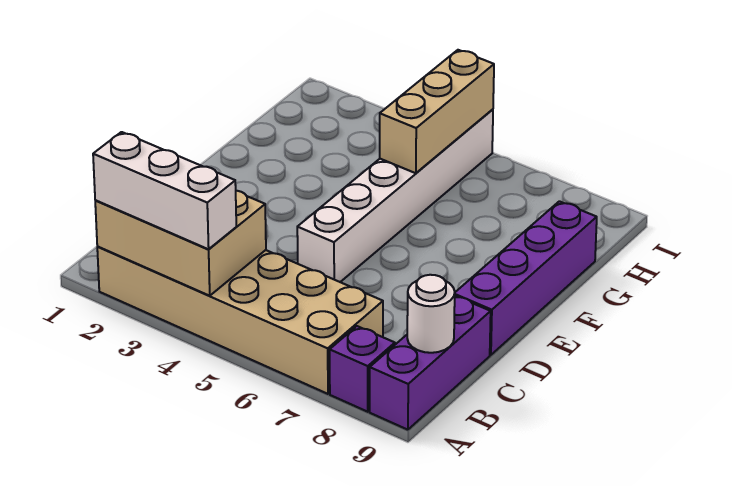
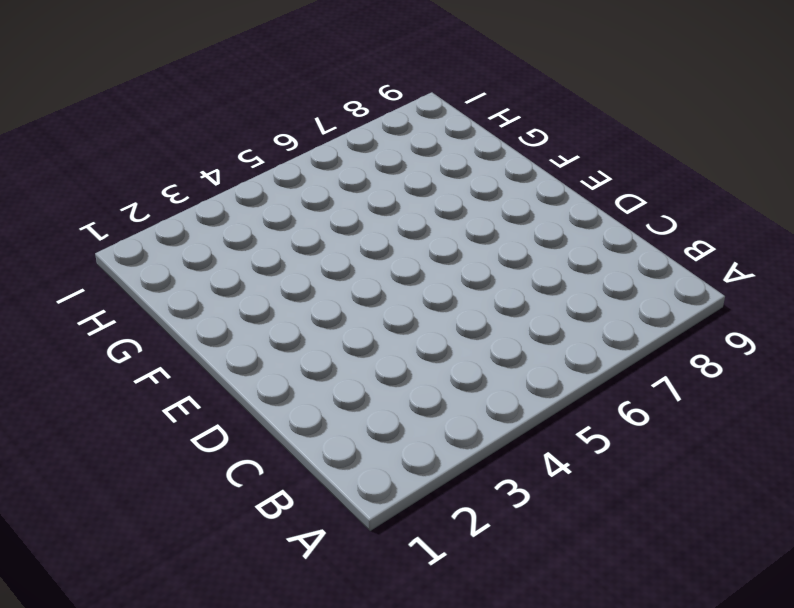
none -> tan 2x6 brick [97,247,383,394]
none -> purple 1x1 brick [330,326,395,412]

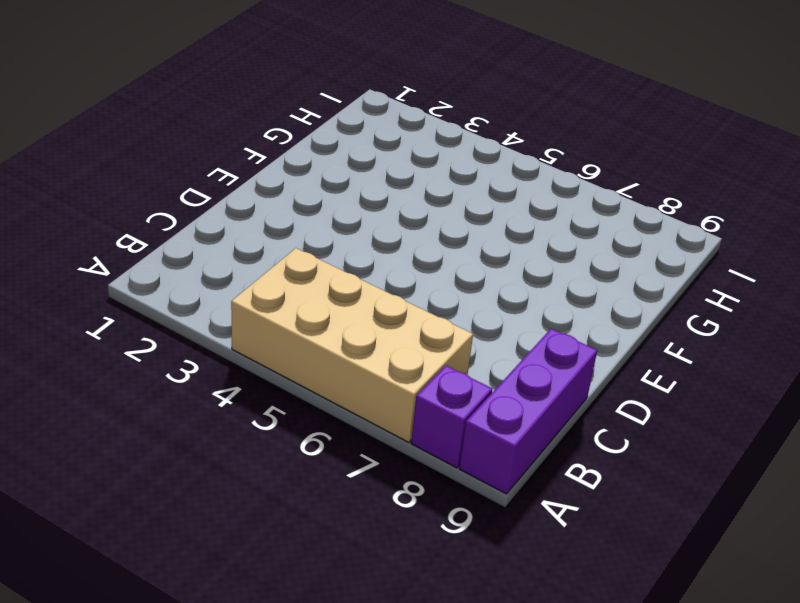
tan 2x4 brick [231,248,473,442] -> tan 2x6 brick [97,247,383,394]
none -> white 1x6 brick [297,109,493,282]
none -> purple 1x4 brick [455,201,597,355]

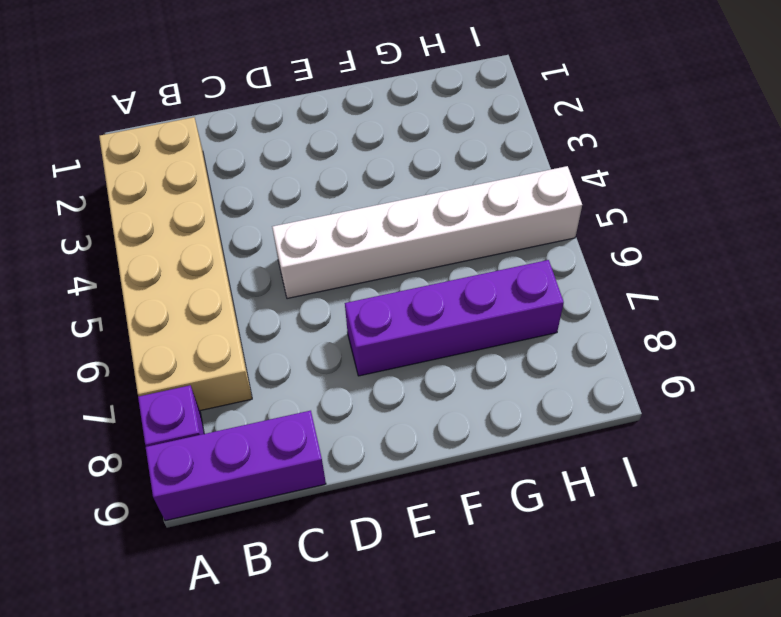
purple 1x4 brick [345,260,564,376] -> purple 1x4 brick moved to [455,201,597,355]
none -> tan 2x3 brick [95,191,266,296]
none -> white 1x1 round brick [407,275,455,353]

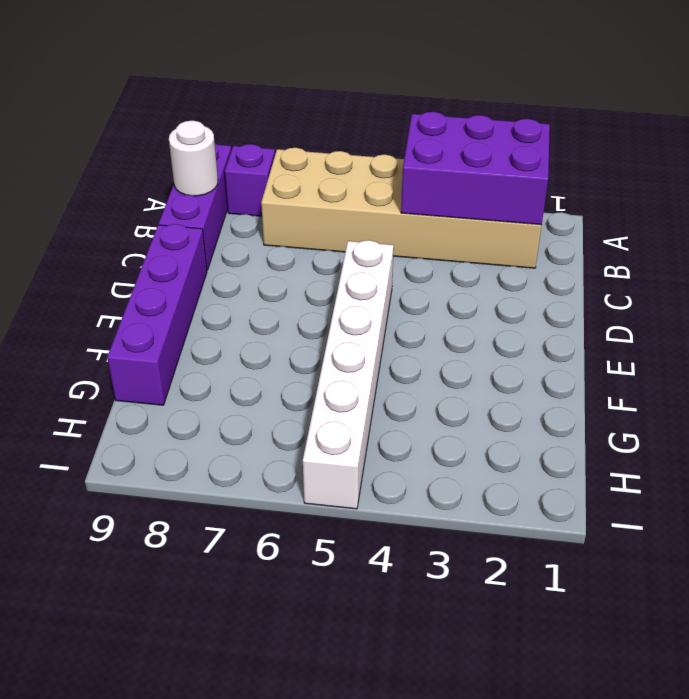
purple 2x3 brick [401,112,550,225] -> tan 2x3 brick [95,191,266,296]
none -> tan 1x3 brick [380,50,494,173]
none -> white 1x3 brick [93,132,236,249]

